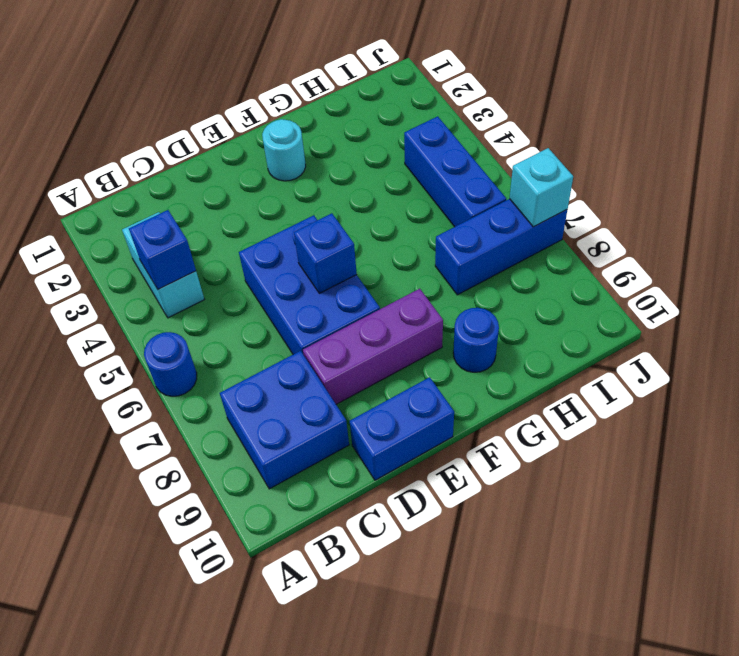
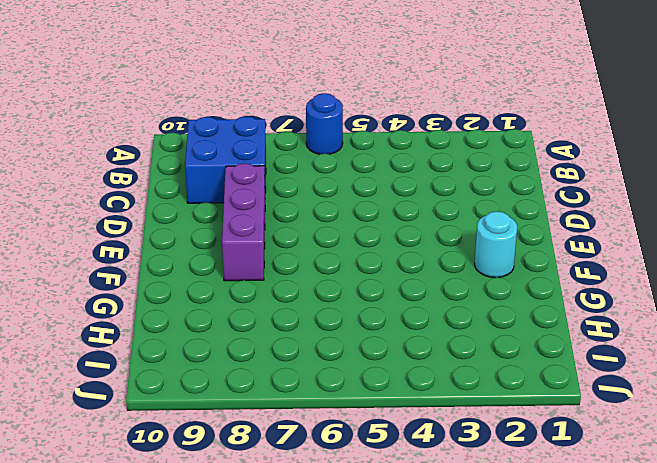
none -> cyan 1x2 brick [122,212,204,318]
none -> blue 2x3 brick [239,215,380,354]
none -> blue 1x2 brick [350,377,454,480]

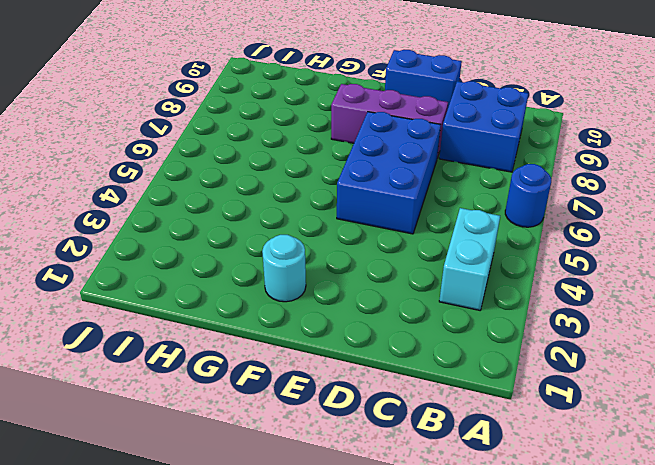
none -> blue 1x1 round brick [453,308,499,372]
none -> blue 1x3 brick [435,199,567,295]
none -> blue 1x3 brick [404,116,506,227]

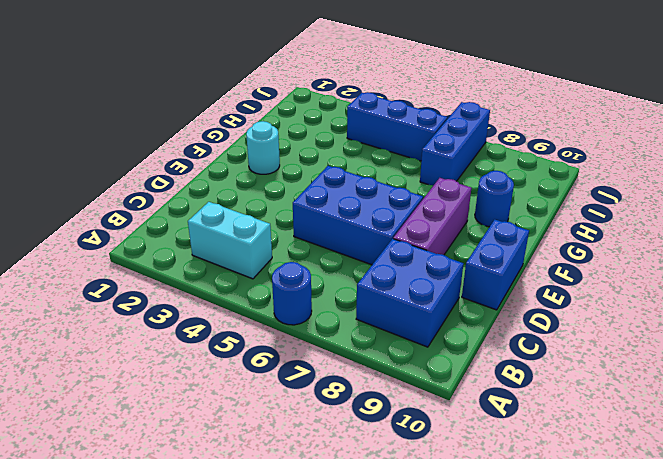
none -> blue 1x1 brick [129,210,196,289]
none -> blue 1x1 brick [294,213,357,293]
none -> cyan 1x1 brick [509,148,573,227]

